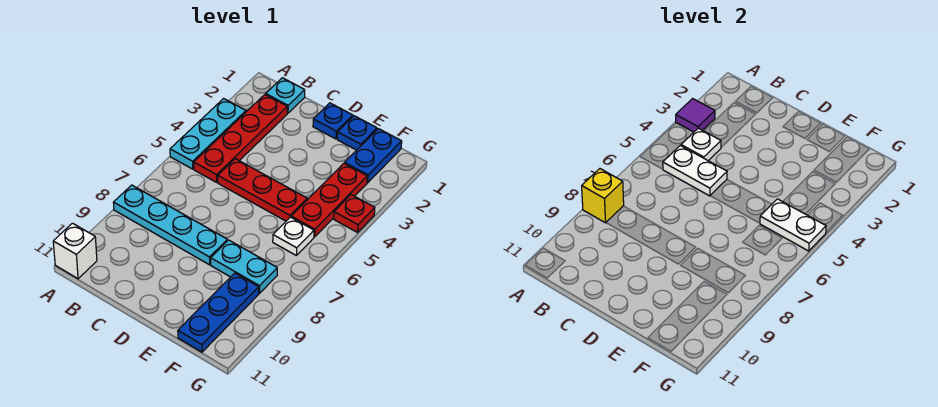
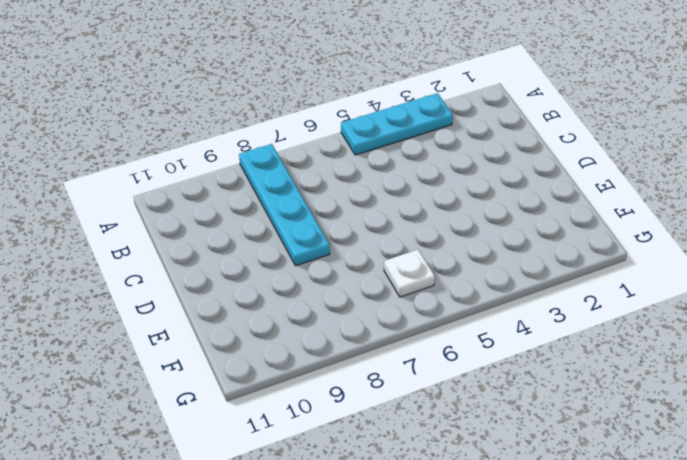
none -> white 1x1 brick [53,223,97,279]
none -> cyan 1x1 plate [266,78,305,113]
none -> red 1x4 plate [194,94,287,182]

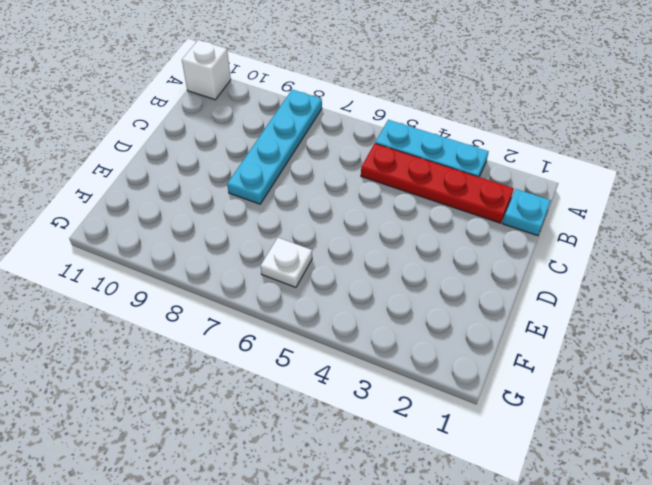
none -> red 1x3 plate [218,159,307,221]
none -> blue 1x1 plate [313,103,353,139]
none -> blue 1x1 plate [337,116,377,150]

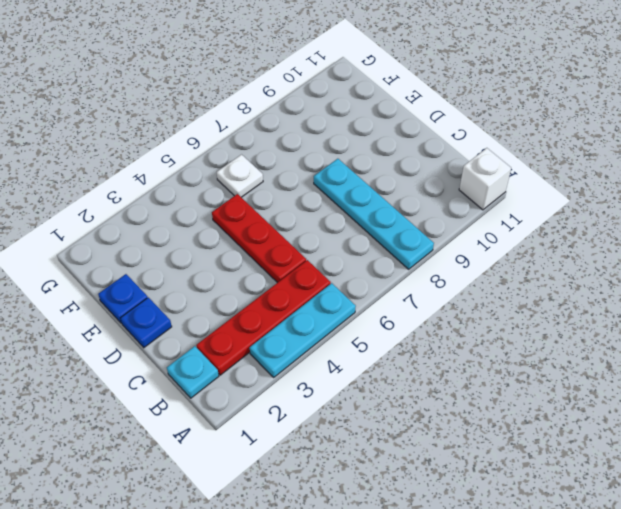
none -> cyan 1x2 plate [211,240,277,293]
none -> blue 1x2 plate [345,129,402,183]
none -> red 1x3 plate [291,163,367,237]

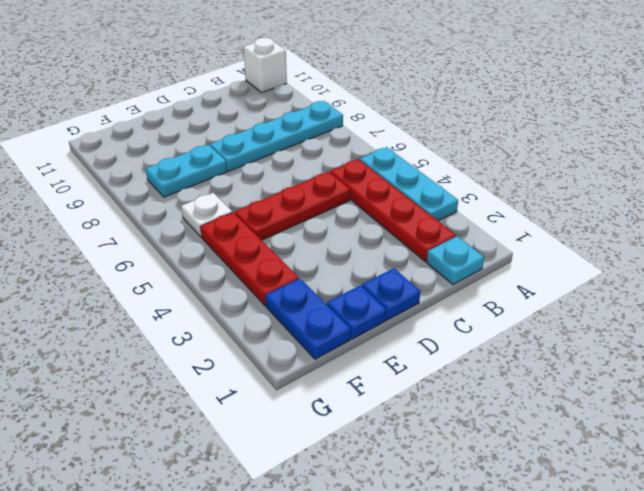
none -> blue 1x3 plate [178,273,259,352]
none -> red 1x1 plate [334,195,375,232]
none -> purple 1x1 tile [676,99,715,132]

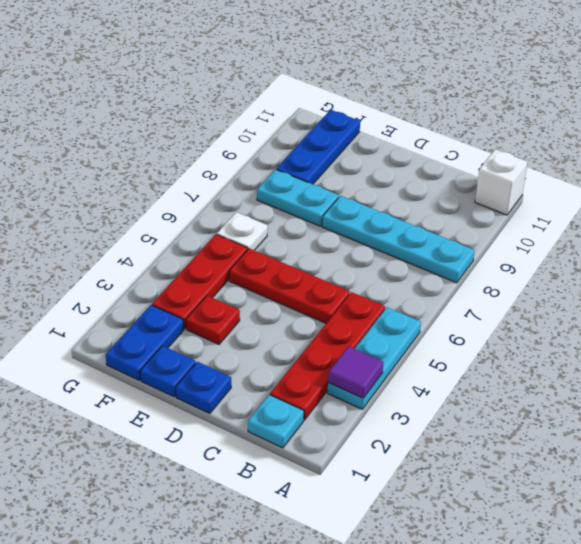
red 1x1 plate [186,296,240,344] -> red 1x1 plate moved to [334,195,375,232]
none -> yellow 1x1 brick [582,169,624,223]
none -> white 1x1 plate [681,128,721,161]
none -> white 1x2 plate [663,146,727,196]

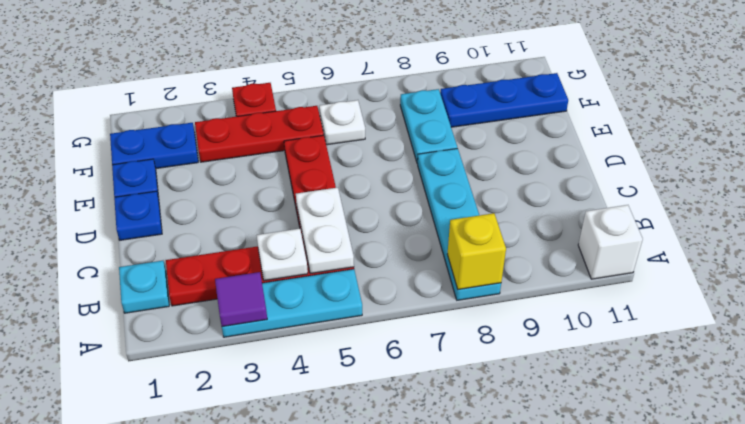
none -> white 1x2 plate [760,199,826,251]

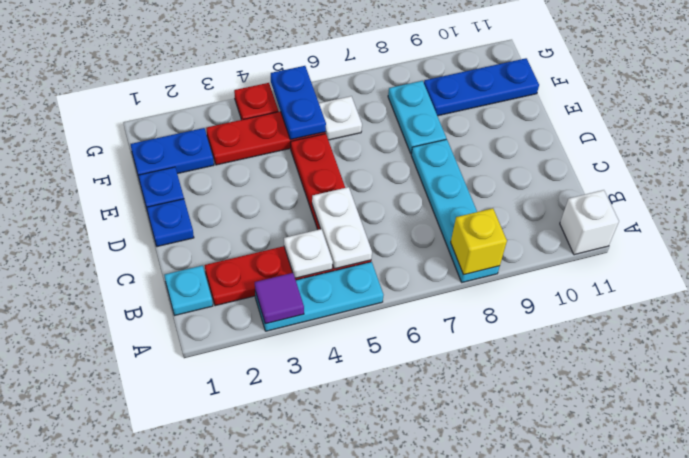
blue 1x2 plate [271,66,326,140] -> white 1x2 plate [760,199,826,251]

